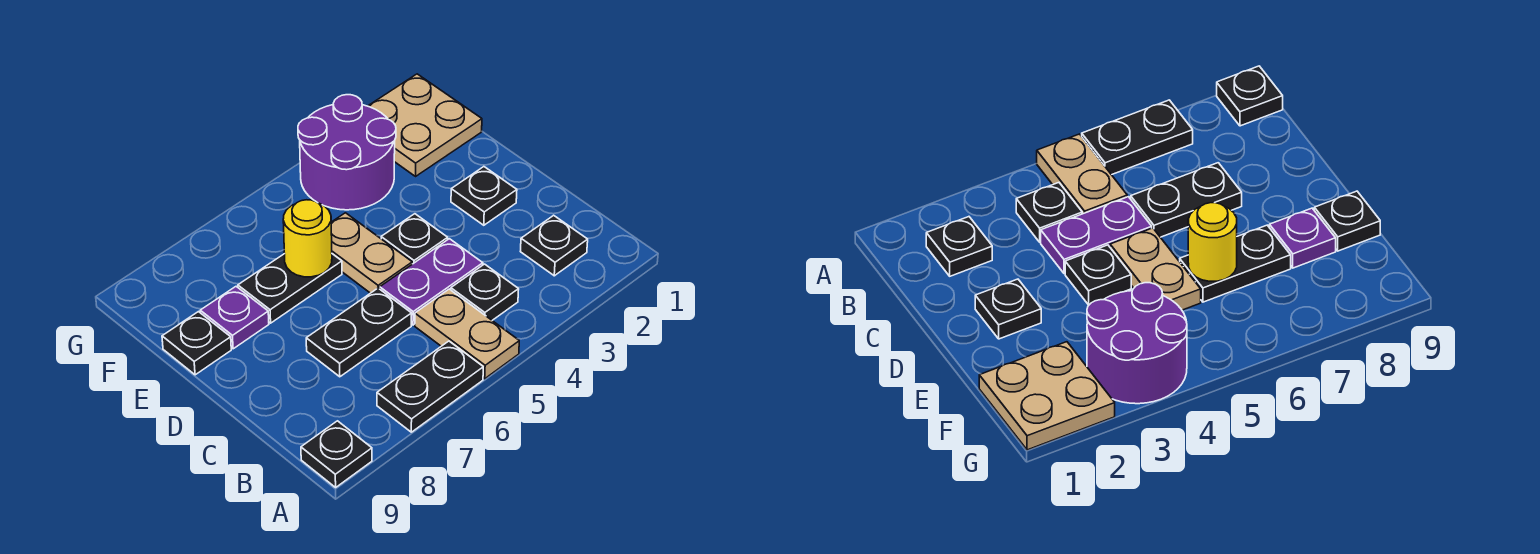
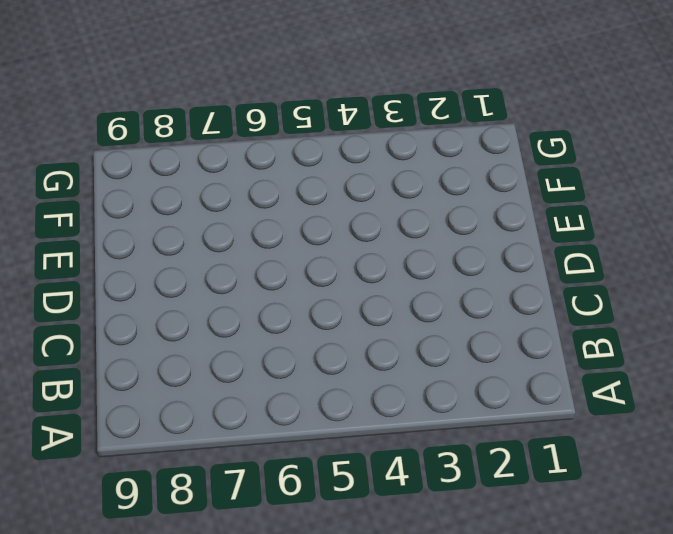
none -> tan 1x2 plate [415,289,519,379]
none -> black 1x2 plate [377,341,483,432]
none -> black 1x1 plate [301,421,372,487]

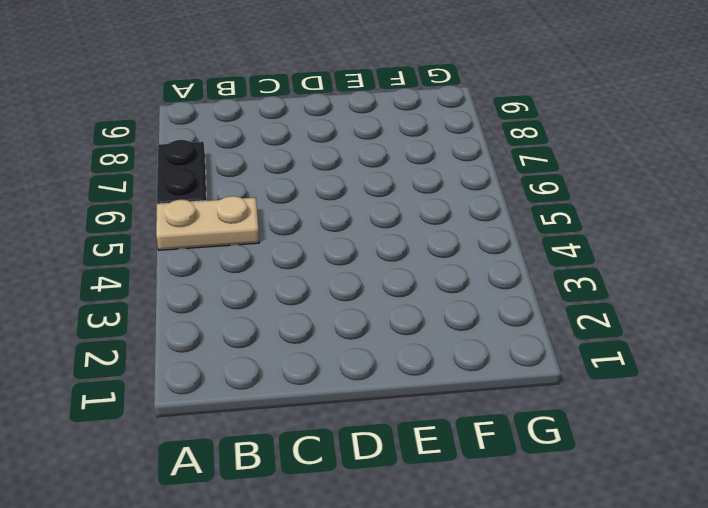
none -> black 1x1 plate [301,421,372,487]
none -> black 1x1 plate [520,215,588,276]
none -> black 1x1 plate [451,264,519,320]

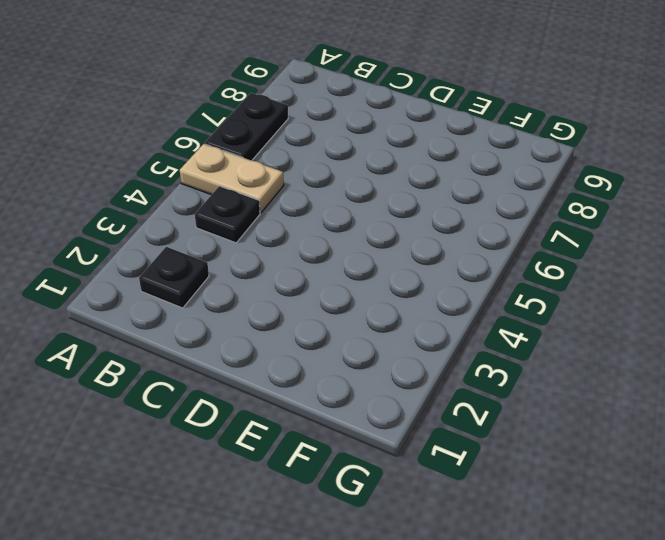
none -> black 1x1 plate [301,421,372,487]
none -> purple 1x2 plate [380,239,483,325]
none -> black 1x2 plate [306,288,412,377]

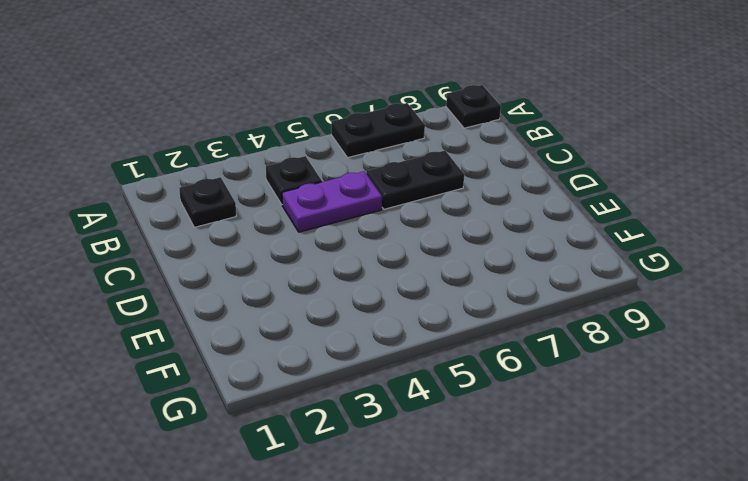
none -> tan 1x2 plate [415,289,519,379]
none -> black 1x1 plate [451,167,517,225]
none -> black 1x1 plate [381,214,448,264]

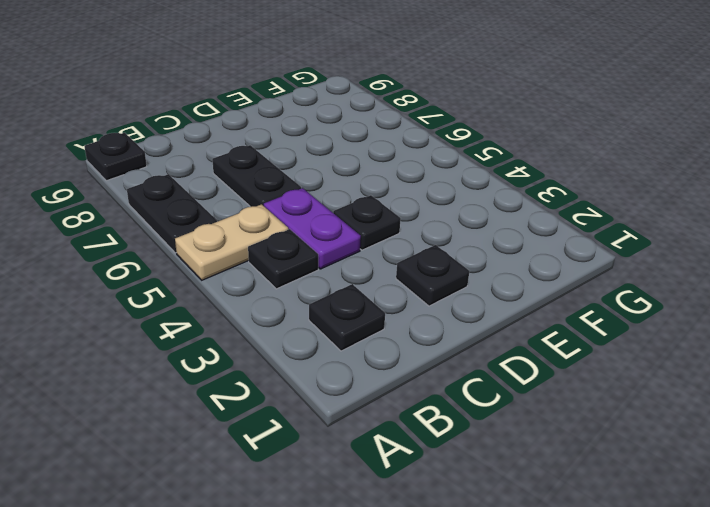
none -> tan 1x2 plate [331,213,412,293]
none -> black 1x2 plate [238,254,342,323]
none -> purple 1x1 plate [200,286,269,349]

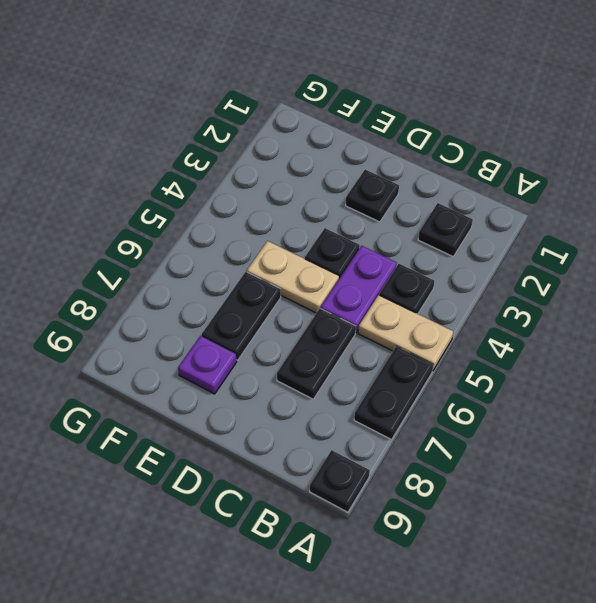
none -> black 1x1 plate [162,312,231,375]
none -> tan 2x2 plate [368,74,482,176]
none -> purple 2x2 round brick [298,95,396,210]

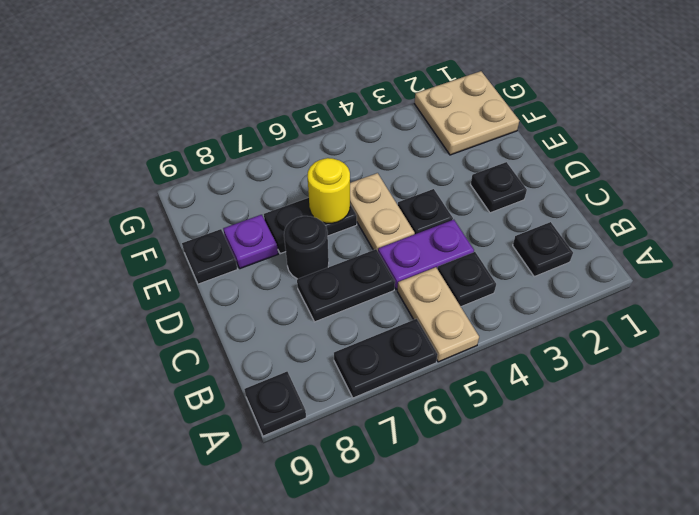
black 1x1 round brick [284,216,329,279] -> none
none -> purple 2x2 round brick [298,95,396,210]

